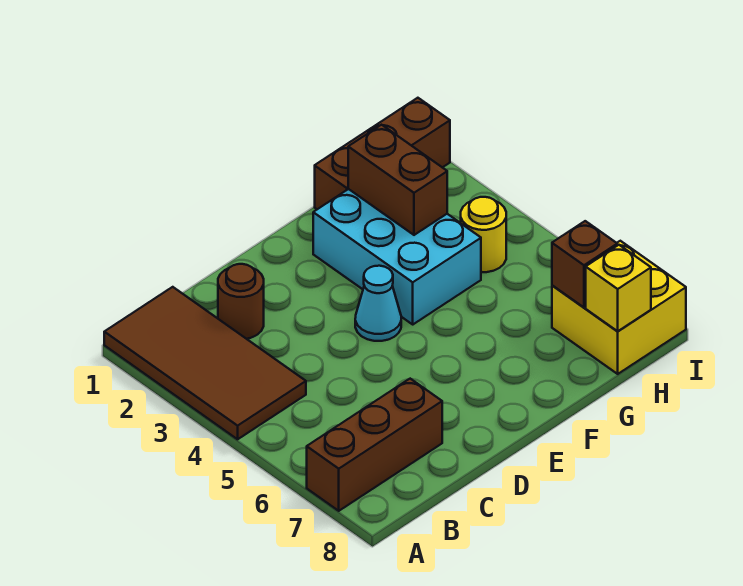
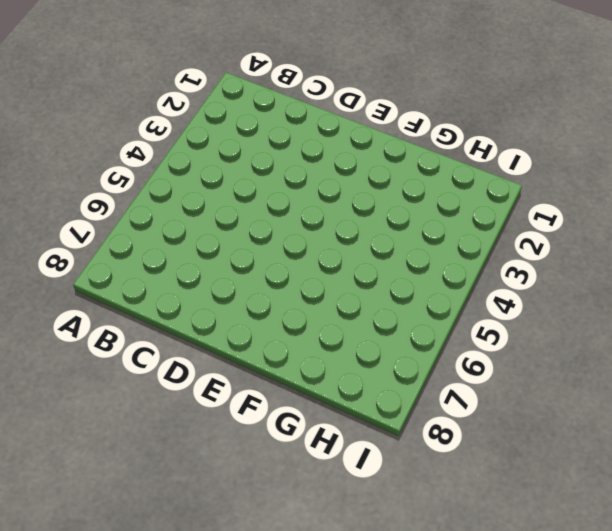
none -> brown 2x4 tile [104,287,306,439]
none -> brown 1x3 brick [307,379,442,511]

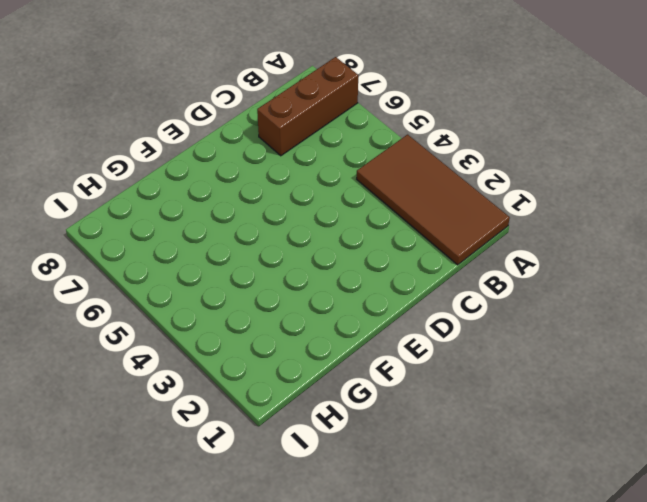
none -> brown 1x1 round brick [218,264,264,339]
none -> cyan 1x1 cone [355,266,401,341]

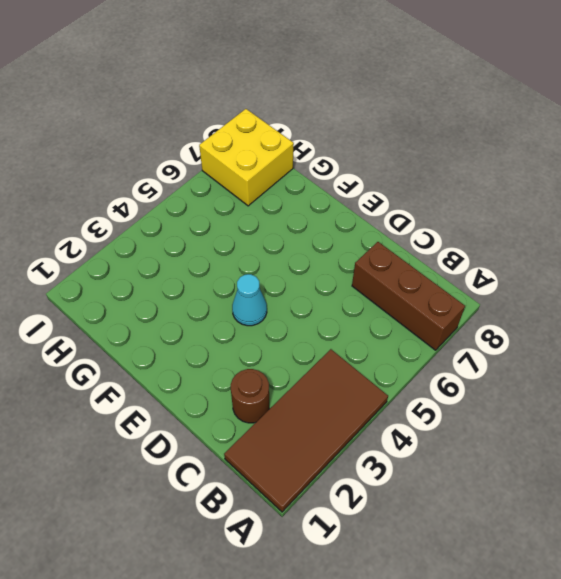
none -> cyan 2x3 brick [313,189,481,324]
none -> brown 1x3 brick [315,98,450,209]

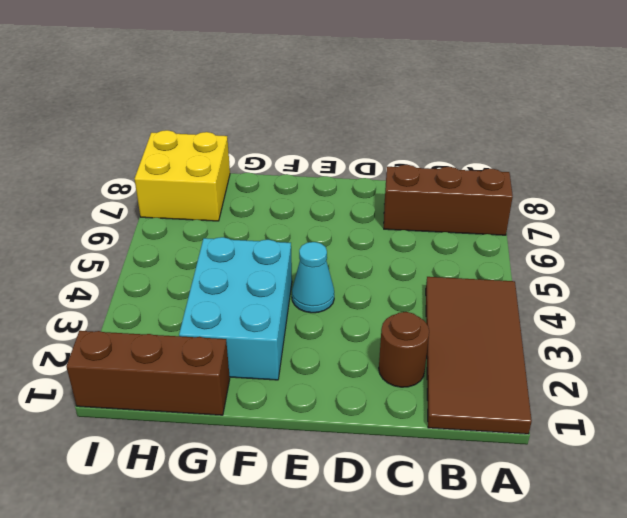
none -> yellow 1x1 round brick [461,197,506,272]
none -> brown 1x2 brick [348,125,447,235]

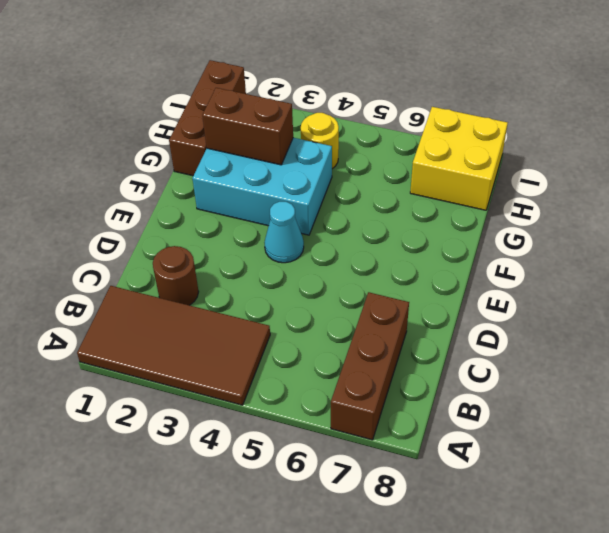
none -> brown 1x1 brick [552,221,617,307]
none -> yellow 1x1 brick [586,245,651,331]

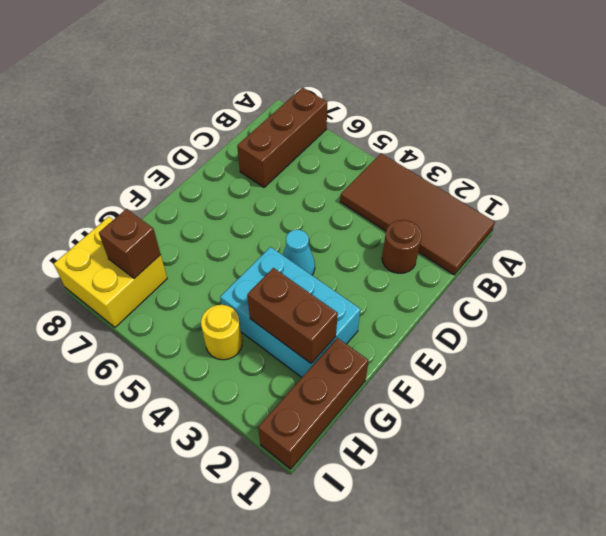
none -> yellow 1x1 brick [586,245,651,331]

